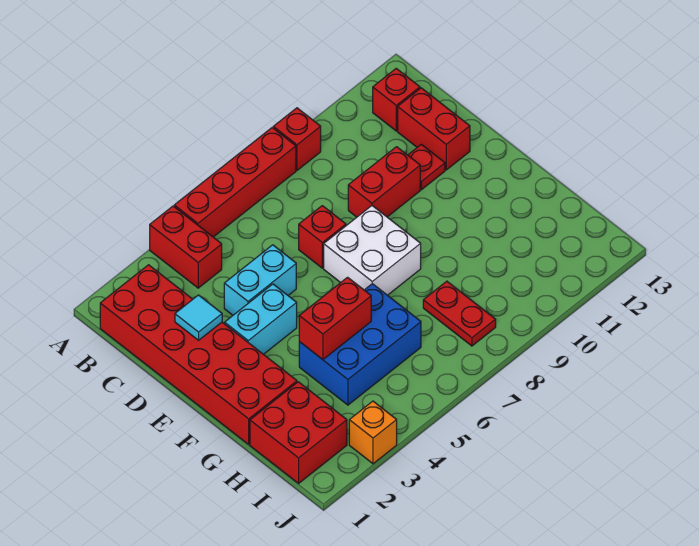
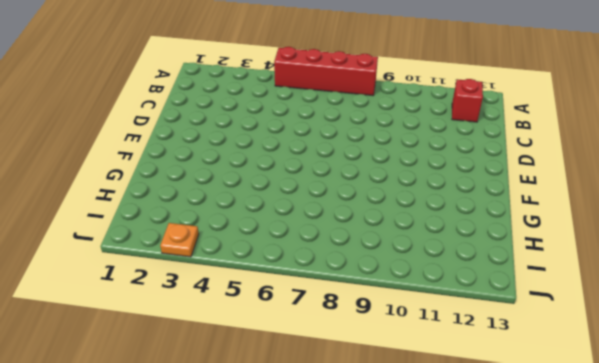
orange 1x1 plate [160,223,199,257] -> orange 1x1 brick [349,401,397,464]
none -> red 1x2 brick [150,206,222,288]
none -> red 1x1 brick [273,108,321,170]
none -> red 2x6 brick [100,265,297,444]

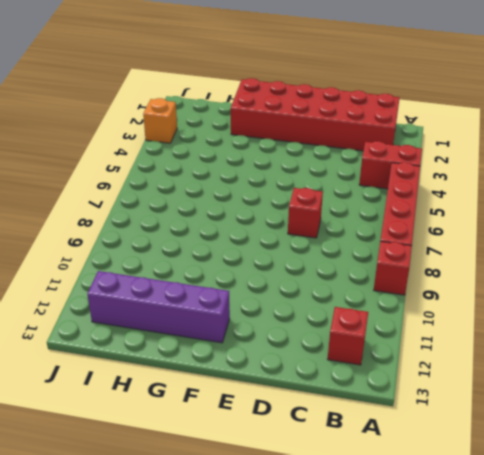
purple 1x4 brick [87,271,230,343] -> none
none -> red 1x2 brick [398,88,470,170]
none -> cyan 1x2 brick [224,245,296,315]
none -> red 1x2 brick [348,147,420,217]

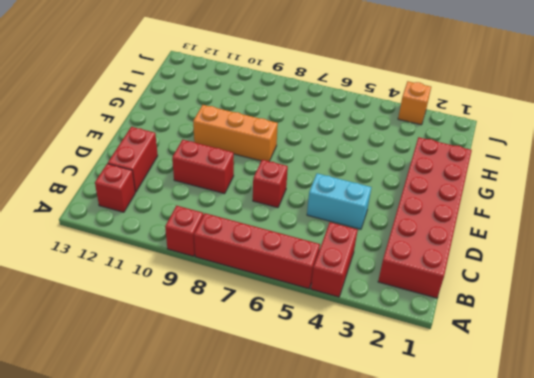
orange 1x3 brick [193,105,278,161] -> white 2x2 brick [324,206,421,295]
none -> red 1x1 plate [408,144,445,190]
none -> cyan 1x2 brick [225,284,297,354]
none -> blue 2x3 brick [299,284,421,405]

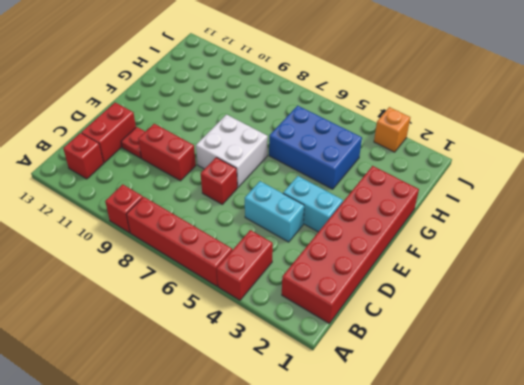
none -> red 2x2 brick [250,382,347,483]
none -> red 1x2 plate [423,281,496,346]
none -> cyan 1x1 tile [175,295,222,340]

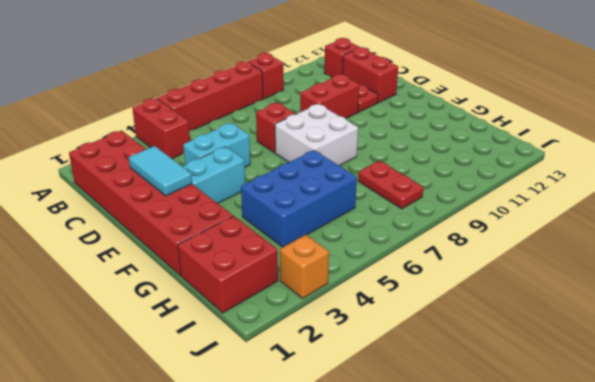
cyan 1x2 tile [129,146,192,196] -> cyan 1x1 tile [175,295,222,340]
none -> red 1x2 brick [299,277,371,360]

